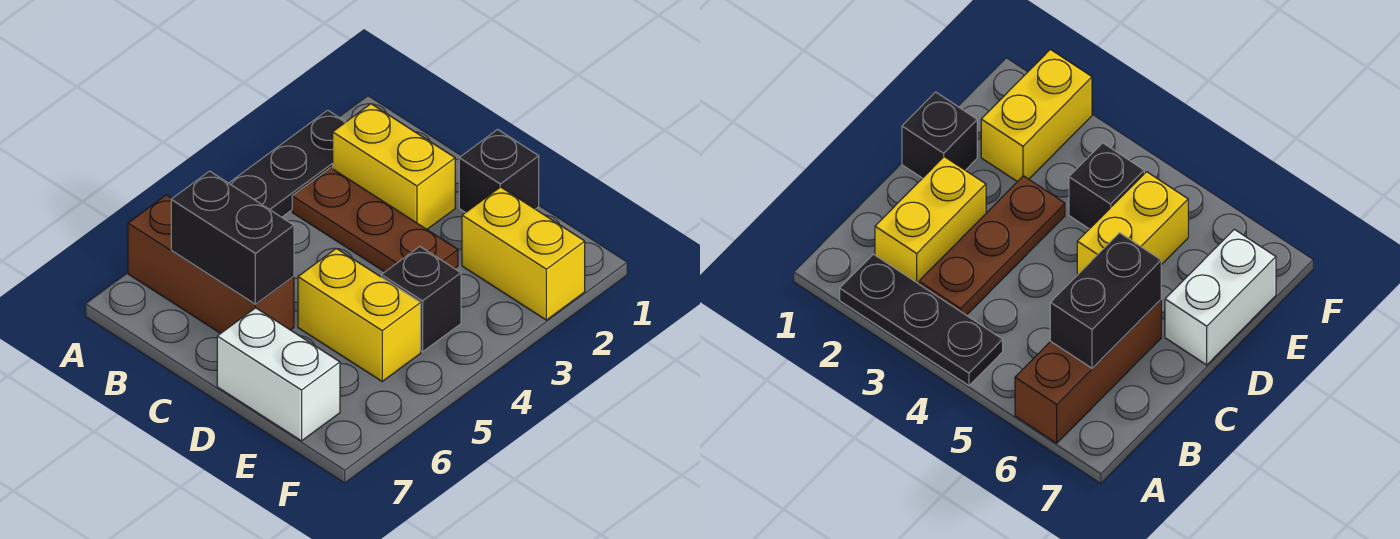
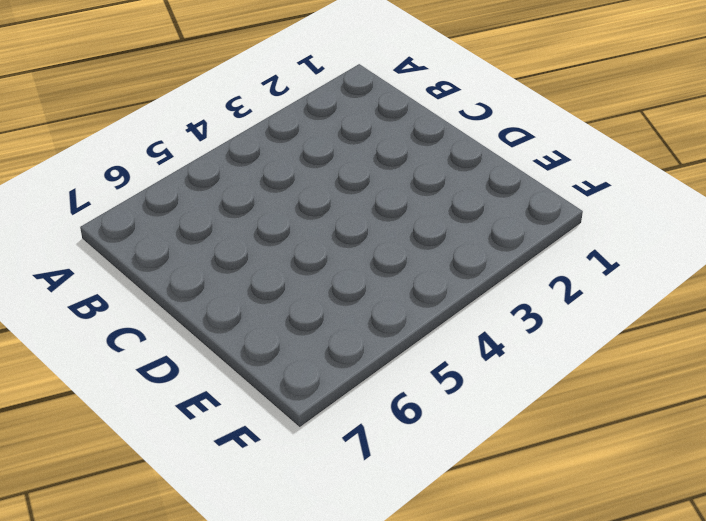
none -> black 1x3 plate [229,110,345,217]
none -> brown 1x3 brick [128,195,294,333]

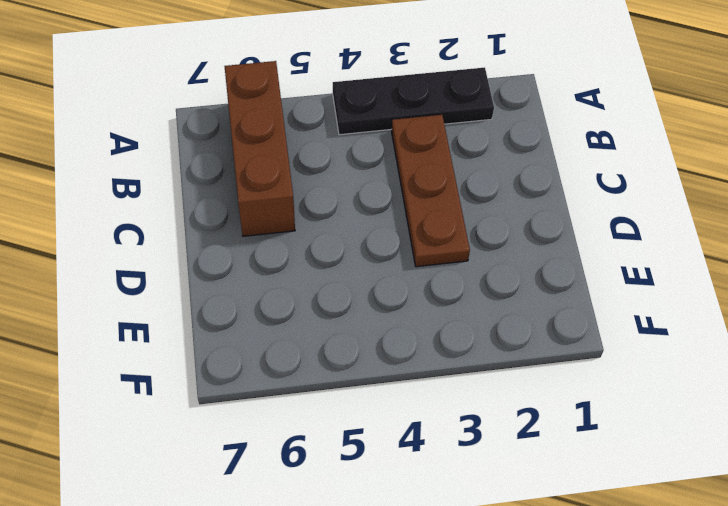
none -> yellow 1x2 brick [333,104,455,229]
none -> black 1x1 brick [459,130,539,213]

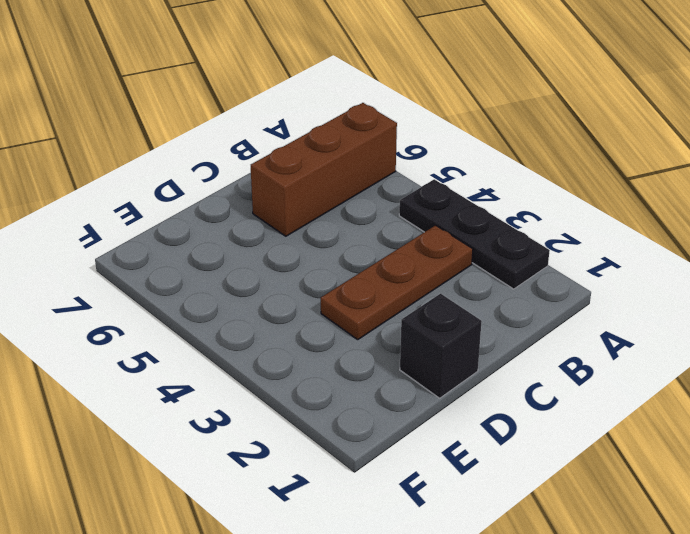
none -> yellow 1x2 brick [333,104,455,229]
none -> yellow 1x2 brick [298,248,421,381]

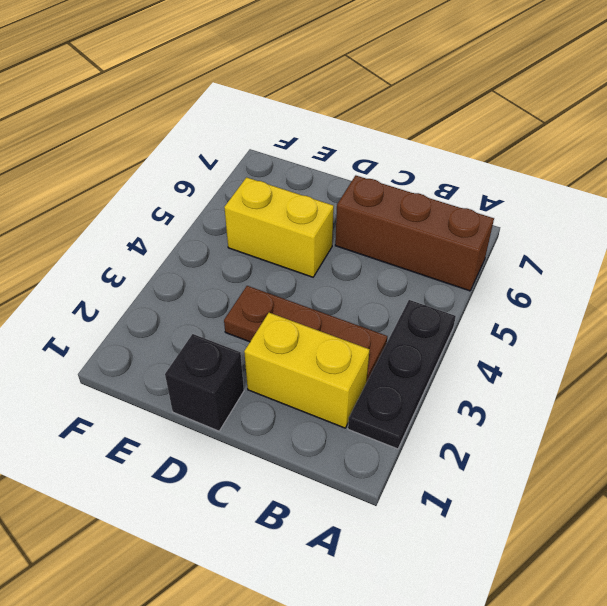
none -> white 1x2 brick [217,308,340,441]
none -> yellow 1x2 brick [462,187,585,320]

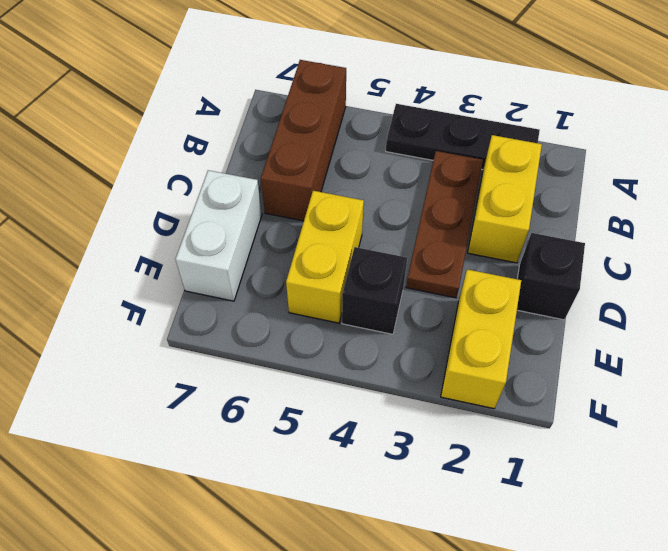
none -> black 1x2 brick [171,171,294,304]

